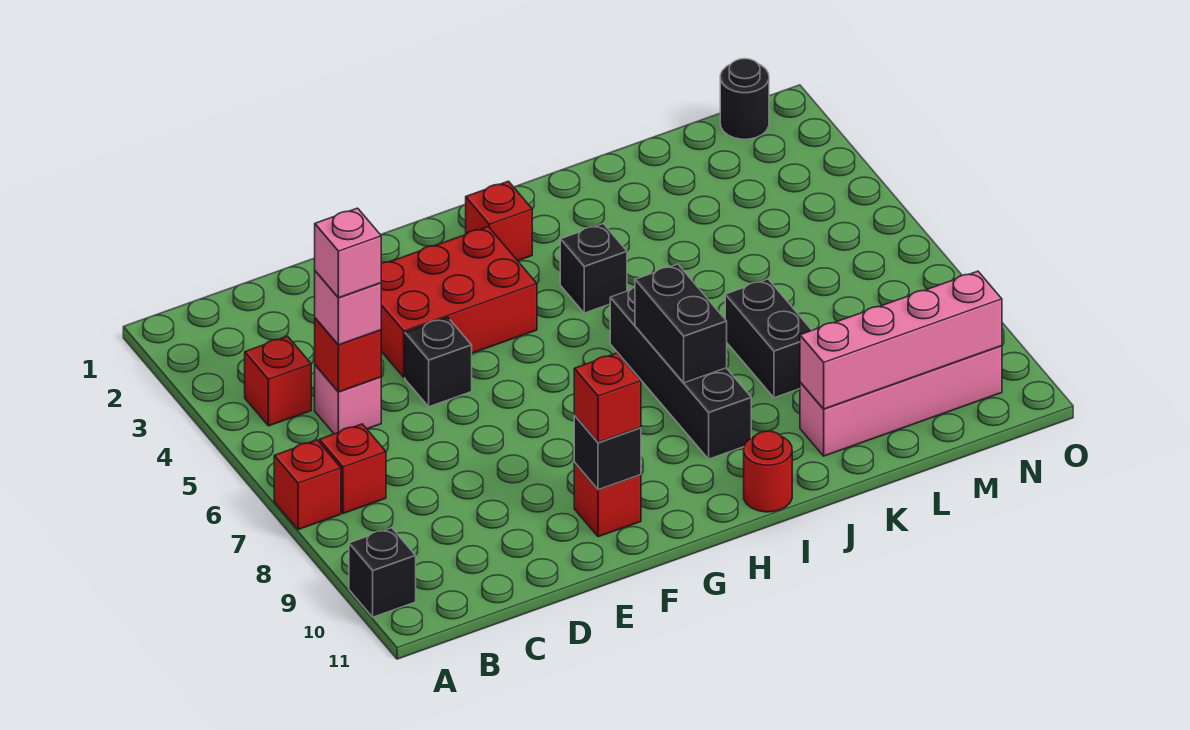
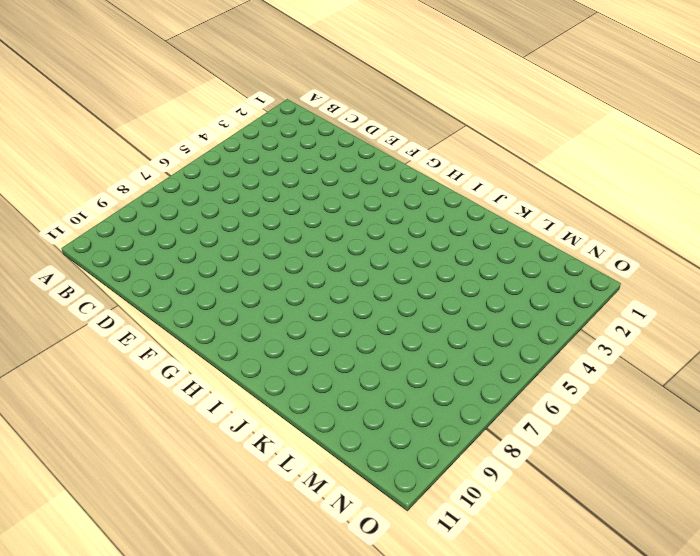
none -> red 1x1 brick [274,440,341,530]
none -> black 1x1 brick [349,528,416,617]
none -> red 1x1 brick [245,336,311,426]

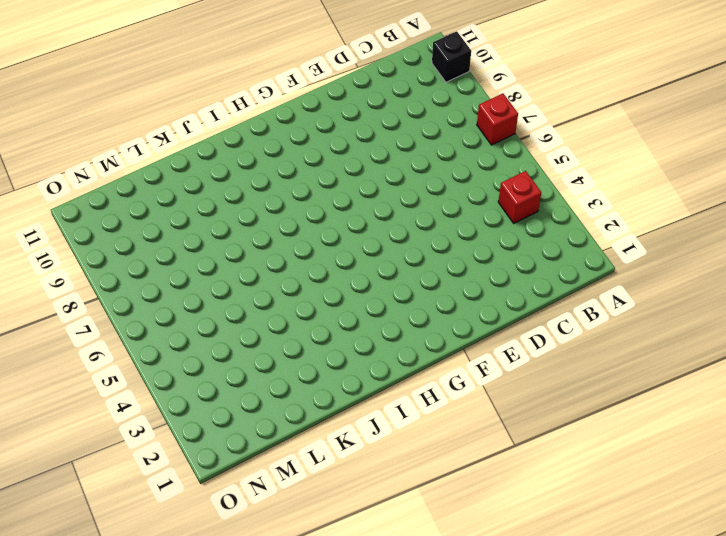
none -> red 1x1 brick [319,424,386,514]
none -> pink 1x1 brick [315,365,381,434]
none -> red 2x3 brick [381,227,537,377]

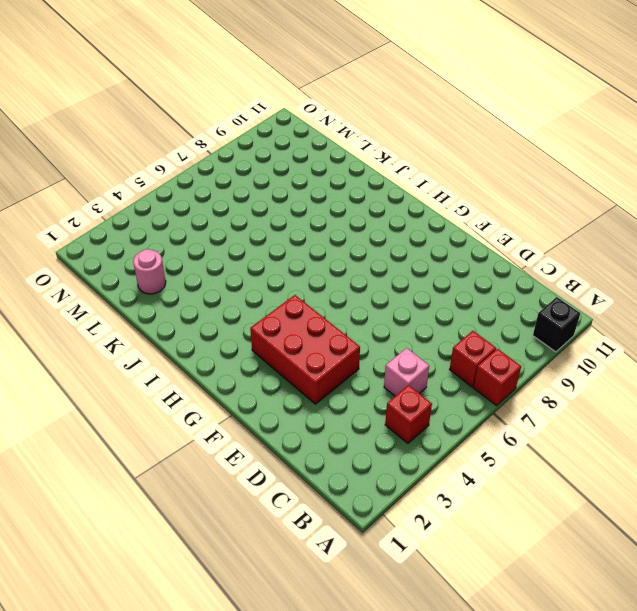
pink 1x1 round brick [133,249,166,294] -> none
none -> black 1x1 brick [405,317,472,407]
none -> red 1x1 brick [574,463,641,537]
none -> red 1x1 brick [466,181,532,261]

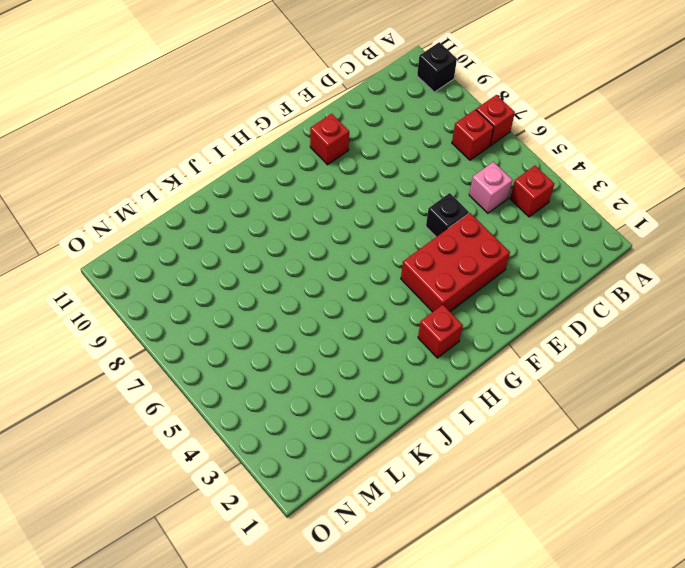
none -> black 1x1 brick [560,224,627,313]
none -> black 1x4 brick [610,287,751,459]
none -> red 1x1 round brick [744,431,792,512]

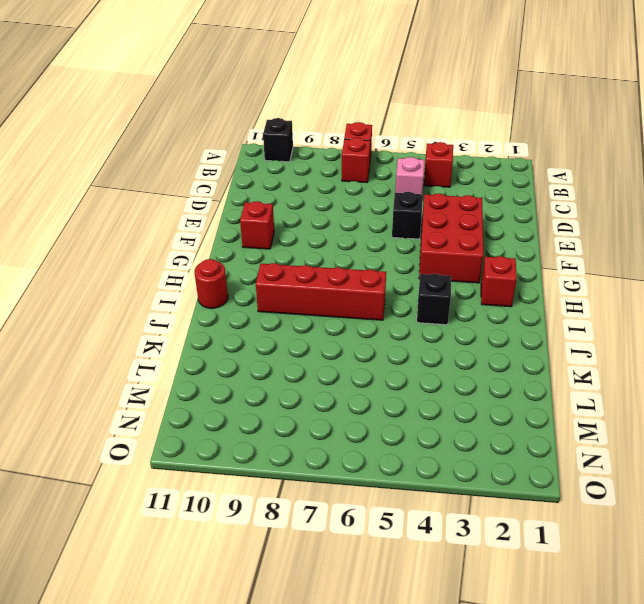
red 1x4 brick [256,263,386,320] -> black 1x4 brick [610,287,751,459]
none -> black 1x2 brick [725,279,812,398]
none -> pink 1x4 brick [800,346,1002,456]
none -> black 1x1 round brick [720,59,769,139]

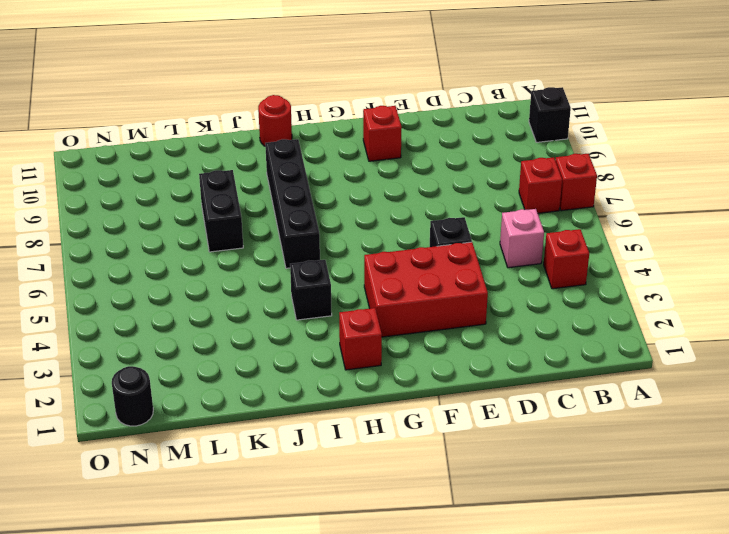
none -> pink 1x4 brick [800,346,1002,456]
none -> red 1x1 brick [315,318,381,392]
none -> black 1x1 brick [574,416,641,490]

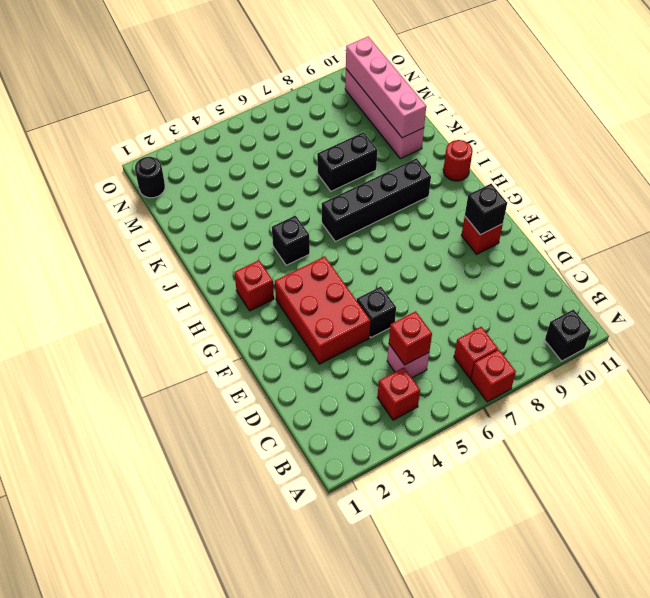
none -> black 1x2 brick [635,264,727,383]
none -> pink 1x1 brick [315,271,381,345]
none -> red 1x1 brick [574,353,641,443]

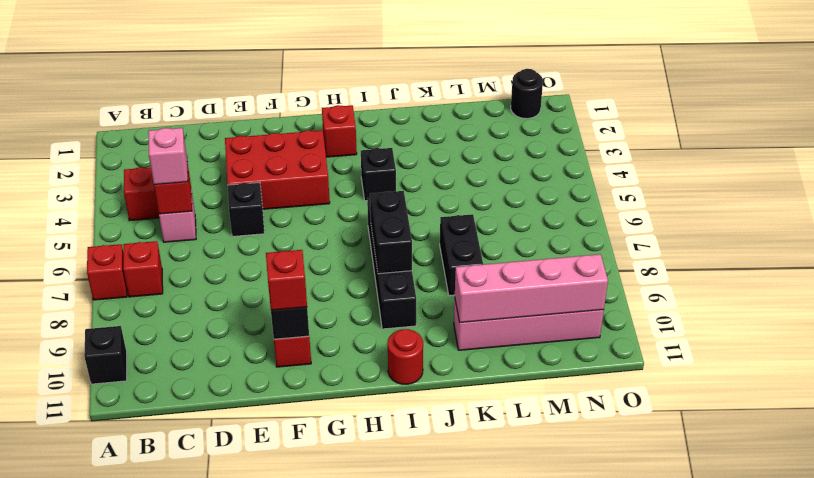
none -> pink 1x1 brick [315,208,381,298]

